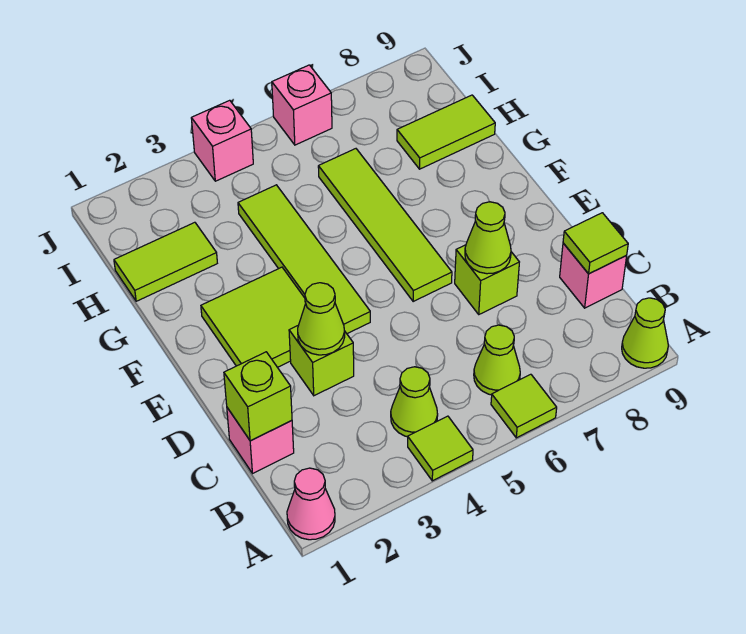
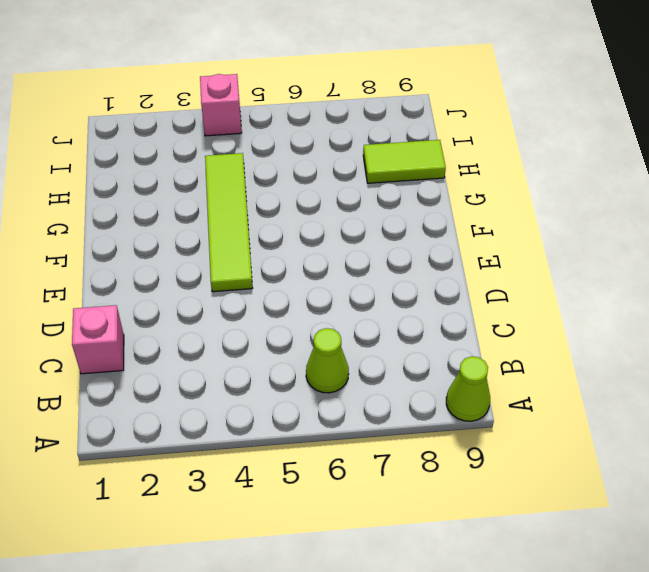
none -> pink 1x1 cone [287,468,335,540]
none -> lime 1x1 tile [408,416,473,481]
none -> lime 1x1 tile [491,374,557,438]

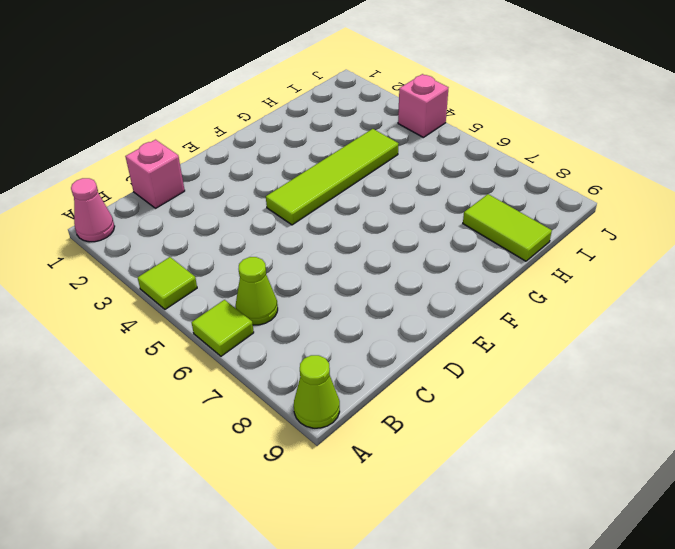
none -> lime 1x1 cone [391,367,438,437]
none -> pink 1x1 brick [560,243,627,308]
none -> lime 1x1 brick [289,326,354,396]

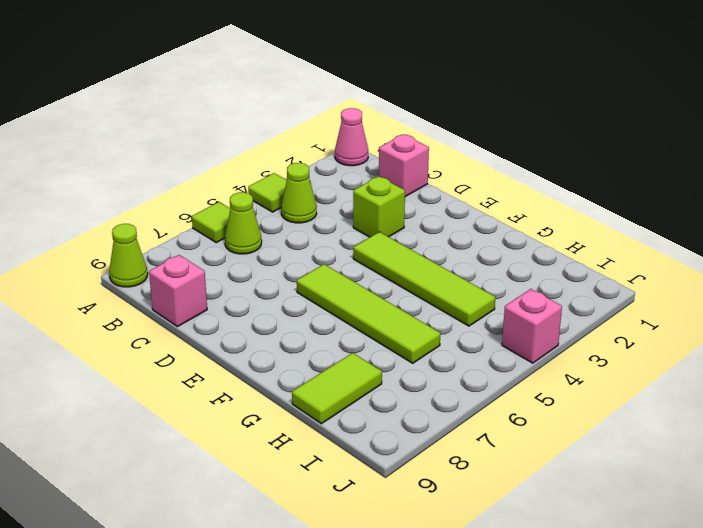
none -> lime 1x1 brick [455,245,519,314]
none -> lime 2x2 tile [201,267,306,367]
none -> lime 1x2 tile [114,222,217,301]

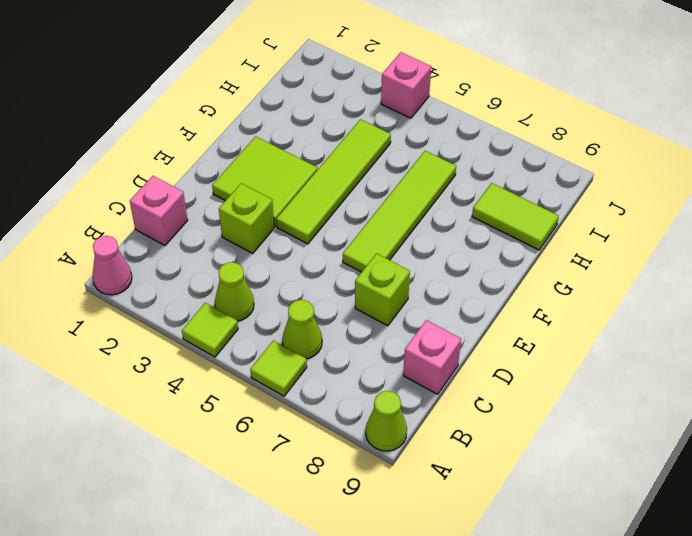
none -> lime 1x2 tile [114,222,217,301]
none -> pink 1x1 brick [272,65,332,145]
none -> lime 1x1 brick [224,352,292,441]

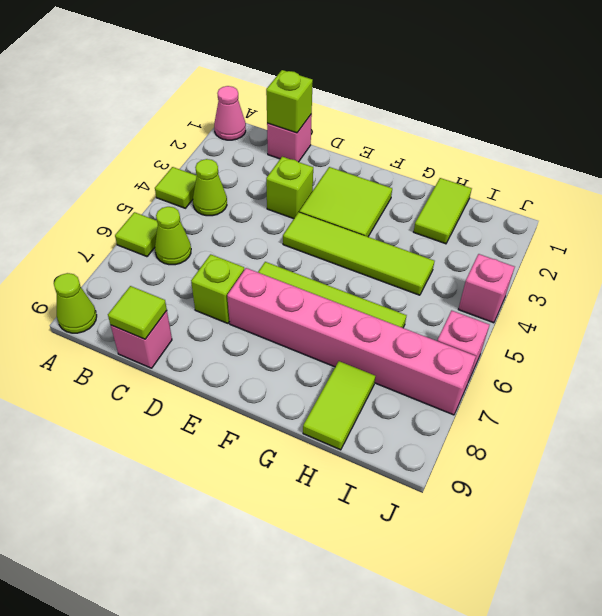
pink 1x6 brick [227,268,476,415] -> none
none -> lime 1x1 cone [298,283,345,355]
none -> lime 1x1 cone [465,202,511,274]

